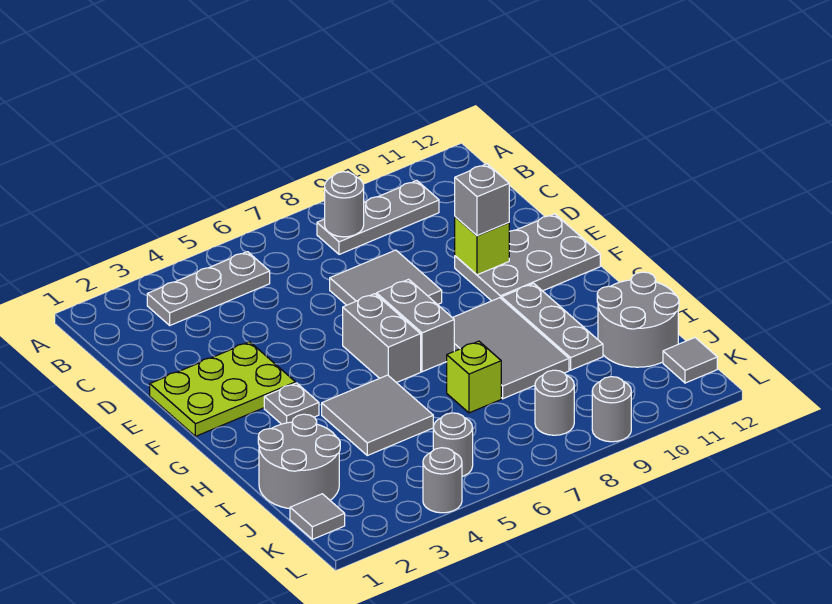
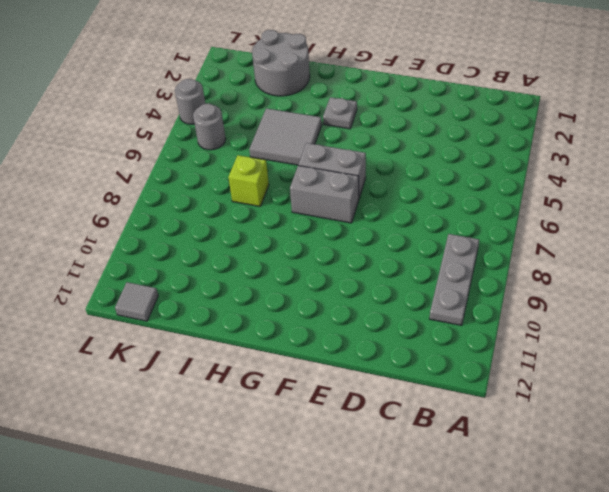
none -> grey 1x3 plate [147,252,270,325]
none -> grey 2x2 tile [330,250,442,305]
none -> lime 2x3 plate [150,342,295,436]

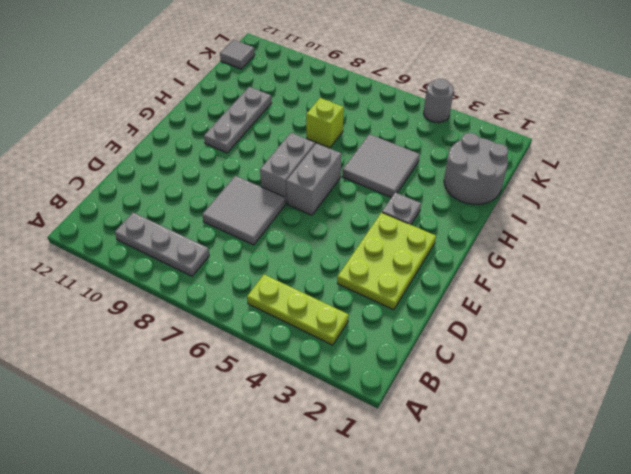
lime 1x3 plate [247,275,349,345] -> grey 1x3 plate [147,252,270,325]
lime 2x3 plate [337,213,436,310] -> lime 2x3 plate turned to [150,342,295,436]
none -> grey 2x3 plate [455,214,600,301]
none -> grey 2x3 tile [452,298,569,399]
none -> grey 2x2 round brick [597,272,679,367]

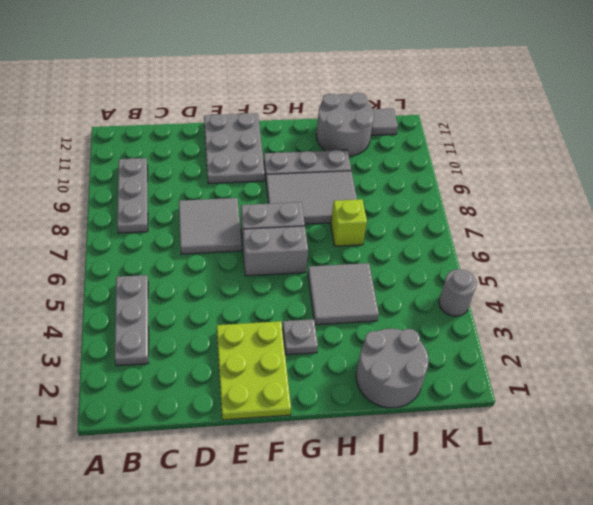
none -> grey 1x1 tile [290,494,345,539]
none -> grey 1x1 round brick [433,413,473,476]
none -> grey 1x1 round brick [535,370,574,435]

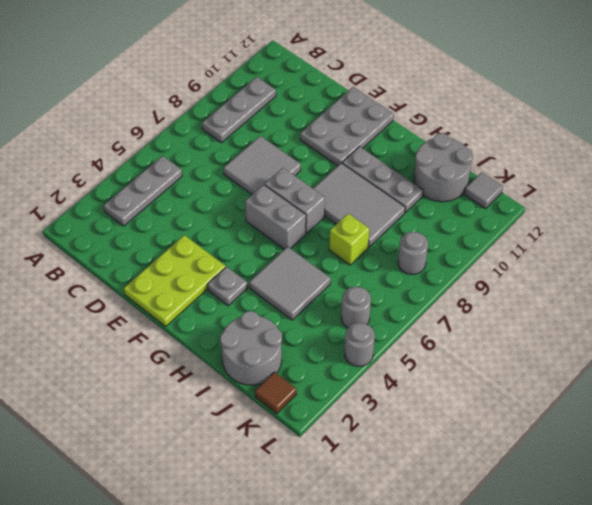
brown 1x1 tile [255,372,296,414] -> grey 1x1 tile [290,494,345,539]
none -> grey 1x1 round brick [592,377,631,442]
none -> grey 1x1 round brick [325,172,364,237]
none -> lime 1x1 brick [455,217,509,275]

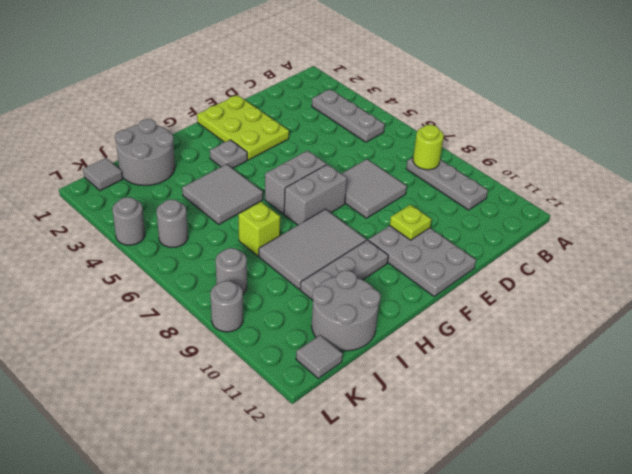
lime 1x1 round brick [413,125,444,170] -> grey 1x1 round brick [325,172,364,237]
lime 1x1 plate [390,205,431,240] -> lime 1x1 brick [455,217,509,275]
none -> grey 1x1 brick [455,164,509,236]

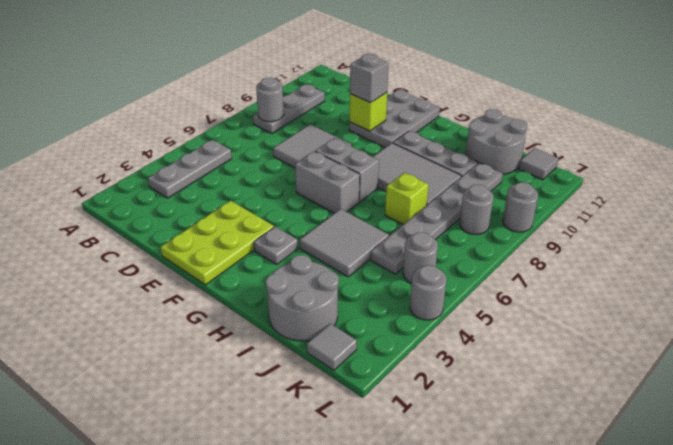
grey 1x6 plate [371,163,503,274] -> none

